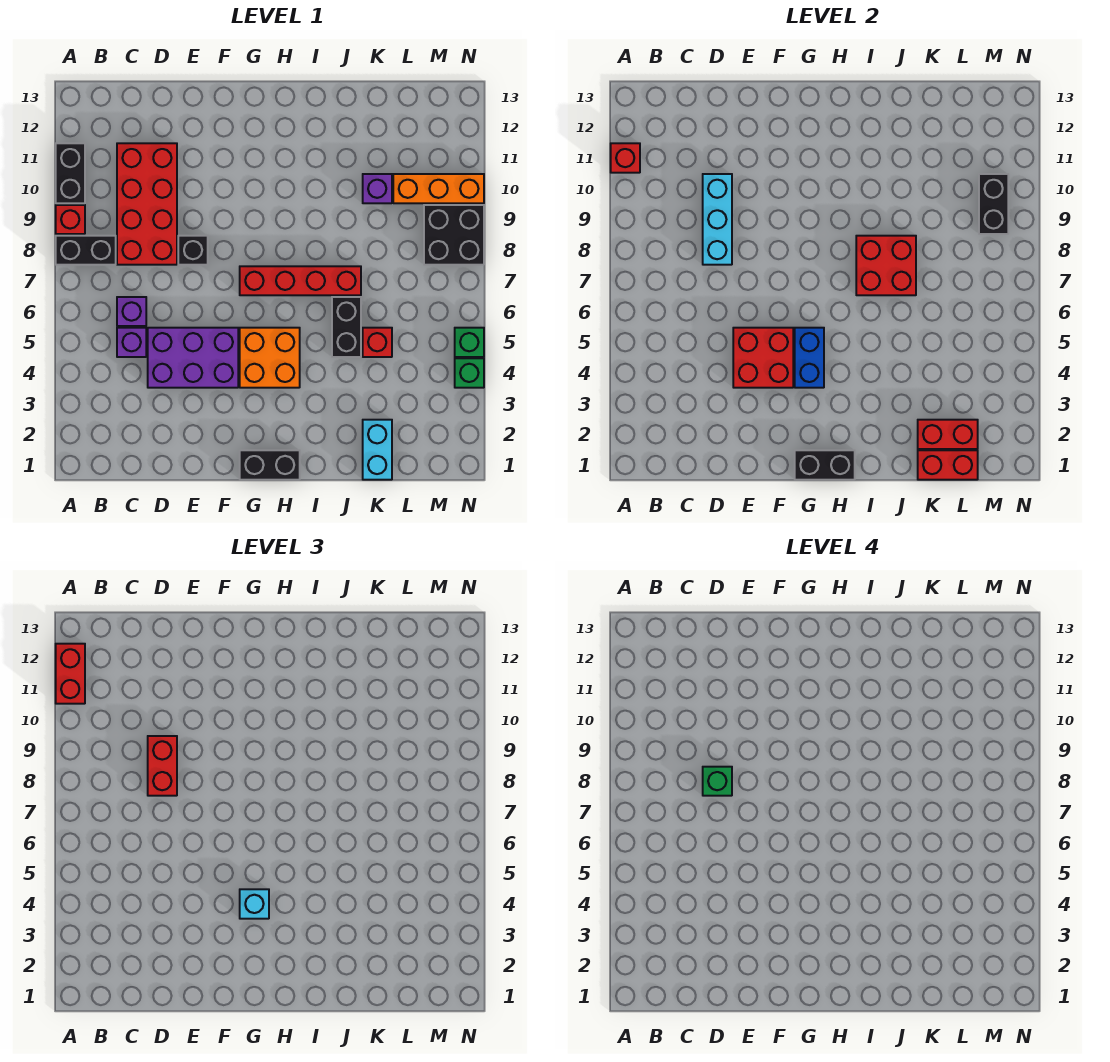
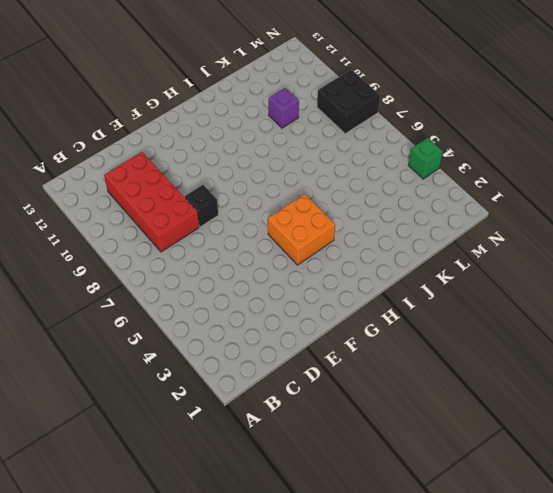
none -> black 1x2 brick [56,236,116,265]
none -> red 1x1 brick [56,205,85,234]
none -> black 1x2 brick [56,143,85,203]
none -> purple 1x1 brick [117,328,146,357]

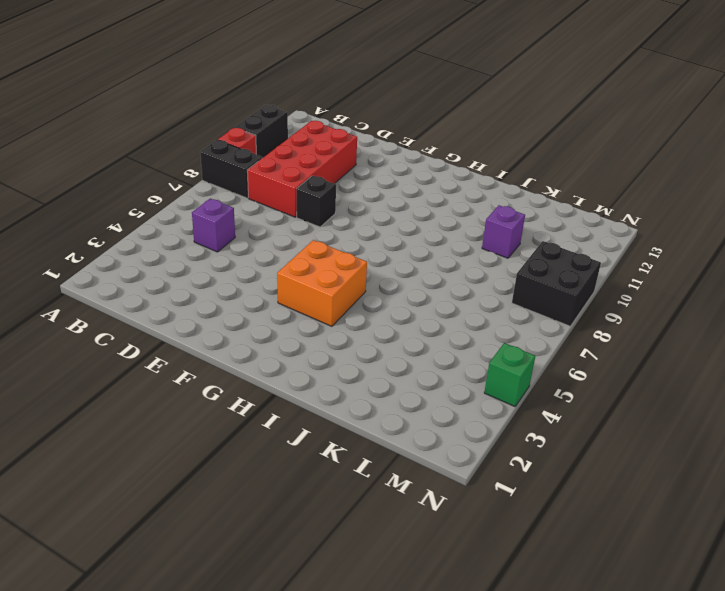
none -> purple 1x1 brick [117,297,146,326]
none -> purple 2x3 brick [148,328,238,388]
none -> black 1x2 brick [240,450,300,480]
none -> red 1x4 brick [240,266,361,295]

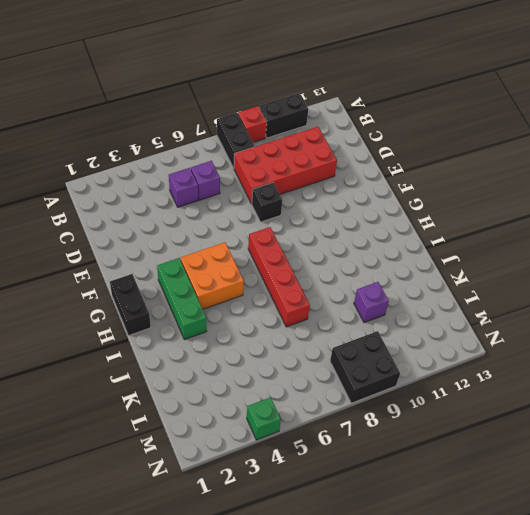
green 1x3 brick [157,258,207,340] -> none
none -> purple 2x3 brick [148,328,238,388]
none -> black 1x2 brick [332,297,361,357]
none -> cyan 1x2 brick [363,420,392,480]
none -> red 1x1 brick [363,328,392,357]

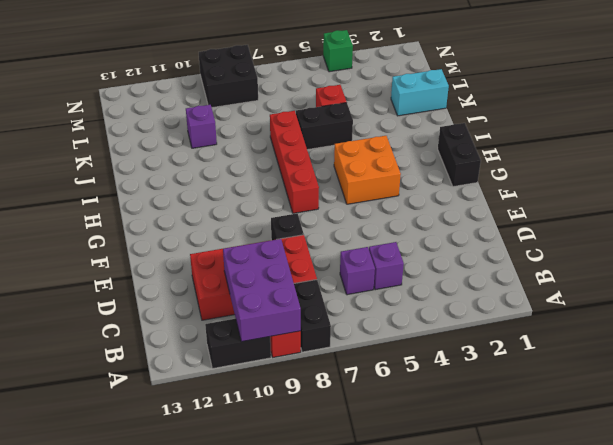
purple 2x3 brick [223,239,301,342] -> purple 2x3 brick moved to [148,328,238,388]
none -> orange 1x3 brick [393,174,484,203]
none -> green 1x1 brick [455,328,484,357]
none -> red 1x1 brick [611,143,640,173]
none -> cyan 1x3 brick [703,174,732,265]

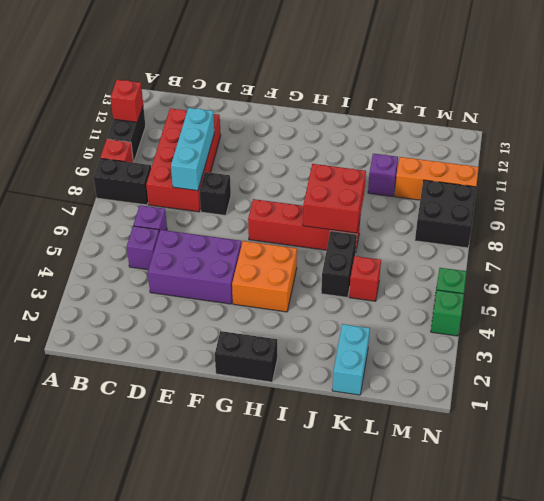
none -> red 2x2 brick [733,328,793,388]
none -> black 1x2 brick [795,450,855,480]
none -> blue 1x2 brick [795,328,824,388]
none -> red 1x2 brick [918,450,978,480]

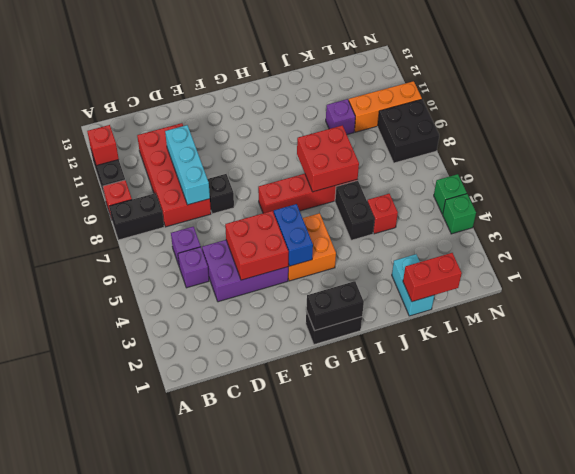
none -> red 1x2 brick [918,420,978,449]
none -> black 1x2 brick [979,174,1008,234]
none -> red 1x2 brick [56,644,85,704]
none -> red 1x2 brick [148,736,177,796]

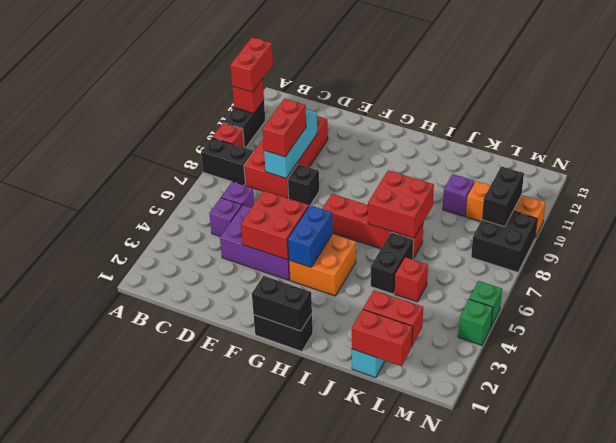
none -> cyan 1x1 brick [240,889,269,919]
none -> green 1x1 brick [703,767,732,796]

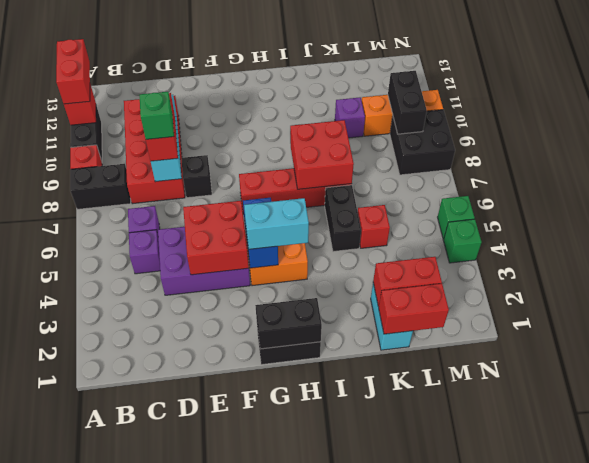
cyan 1x2 brick [244,198,309,249] -> cyan 1x1 brick [240,889,269,919]

